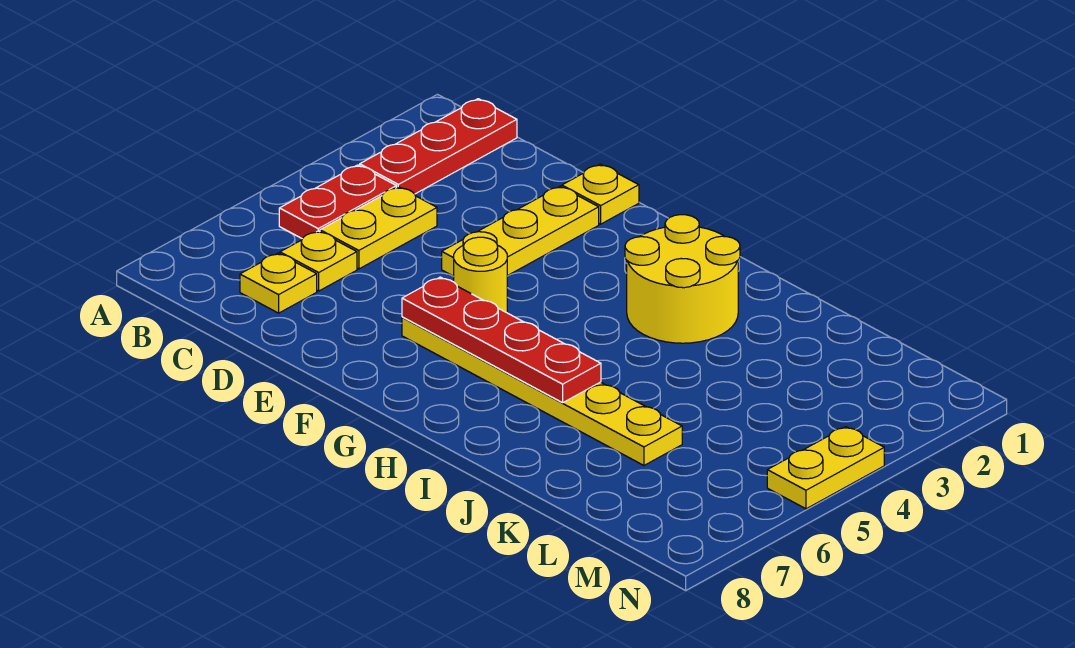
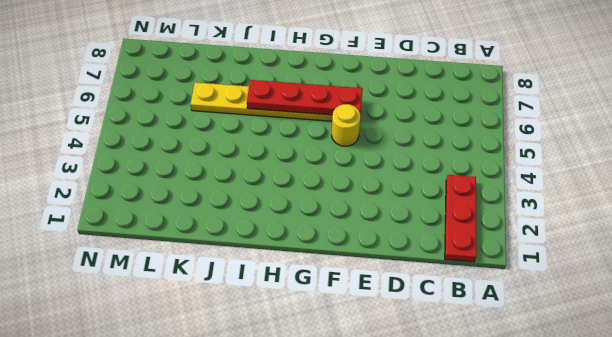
none -> red 1x2 plate [279,165,397,239]
none -> yellow 1x2 plate [320,187,437,269]
none -> yellow 1x1 plate [280,231,357,291]

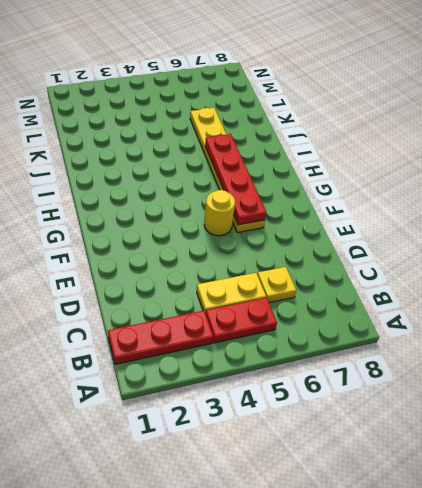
none -> yellow 1x1 plate [240,253,317,313]
none -> yellow 1x1 plate [562,164,639,224]
none -> yellow 1x3 plate [442,186,599,276]

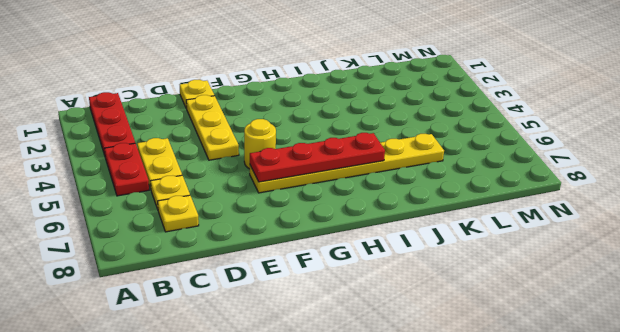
none -> yellow 2x2 round brick [625,215,740,343]
none -> yellow 1x2 plate [767,427,884,509]

